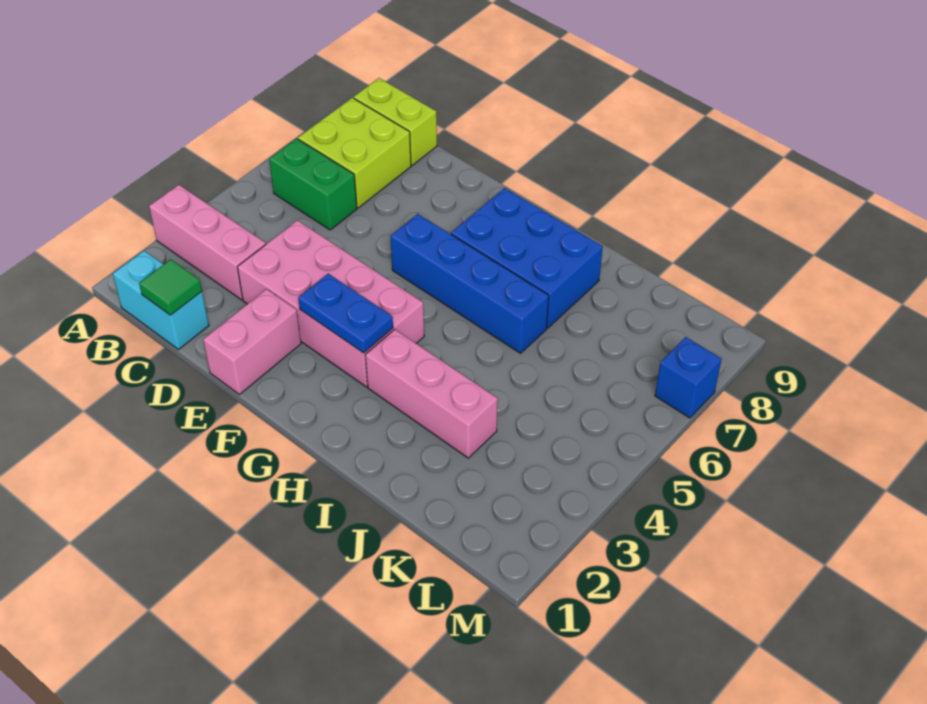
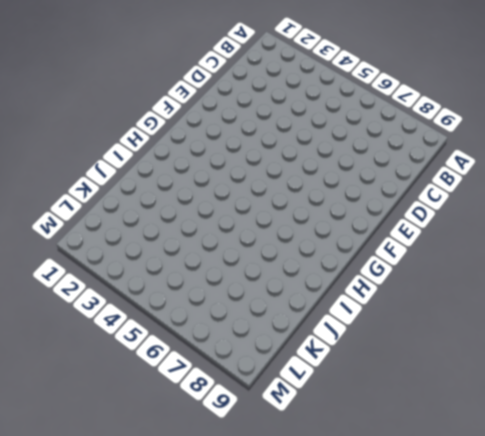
none -> pink 1x3 brick [149,185,266,300]
none -> cyan 1x2 brick [113,251,209,349]
none -> green 1x2 brick [269,139,357,230]

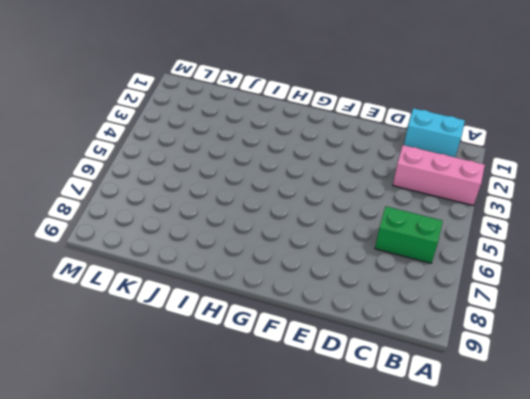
none -> lime 2x2 brick [298,98,411,208]
none -> lime 1x2 brick [354,78,437,165]
none -> pink 2x4 brick [237,220,424,387]

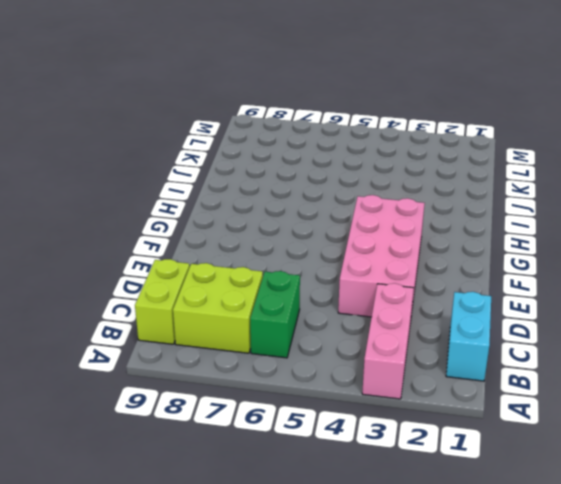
none -> pink 1x2 brick [203,289,301,395]
none -> blue 1x4 brick [390,214,549,353]
none -> blue 2x3 brick [451,188,603,328]

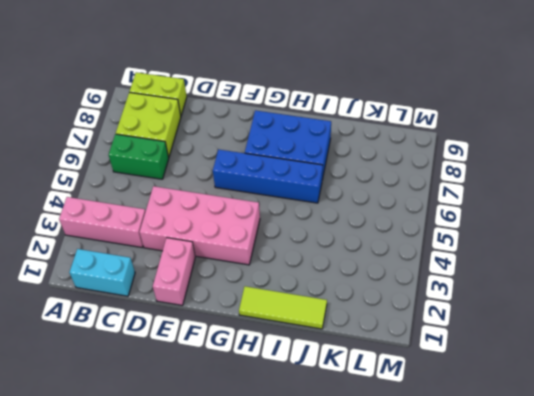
lime 1x3 tile [239,286,327,329] -> none
none -> pink 1x3 brick [365,330,498,458]
none -> blue 1x1 brick [655,337,722,418]
none -> green 1x1 tile [139,259,202,315]

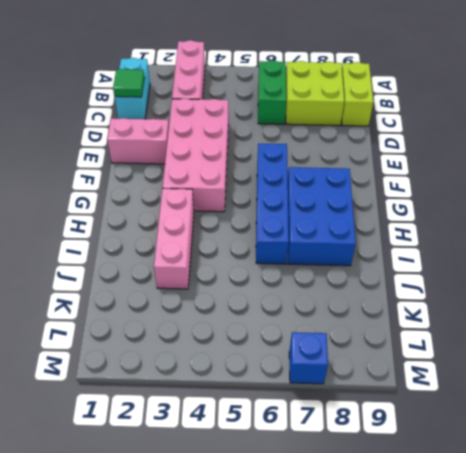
none -> blue 1x2 plate [298,274,393,353]

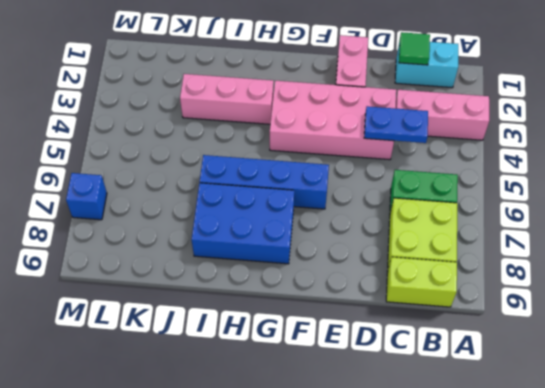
blue 1x2 plate [364,106,428,143] -> blue 1x2 plate moved to [298,274,393,353]

